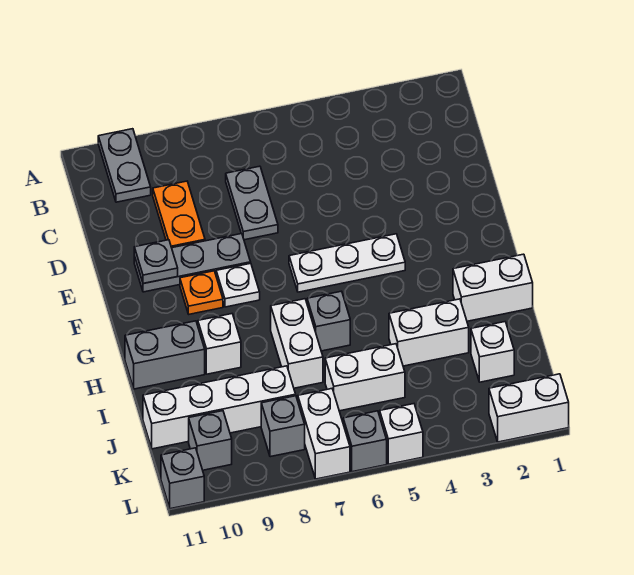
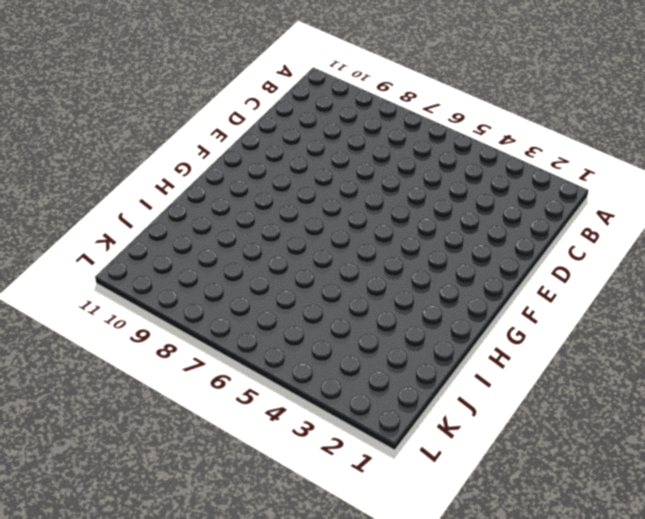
none -> grey 1x2 plate [98,129,151,202]
none -> grey 1x2 plate [226,166,278,240]
none -> orange 1x2 plate [153,181,205,248]

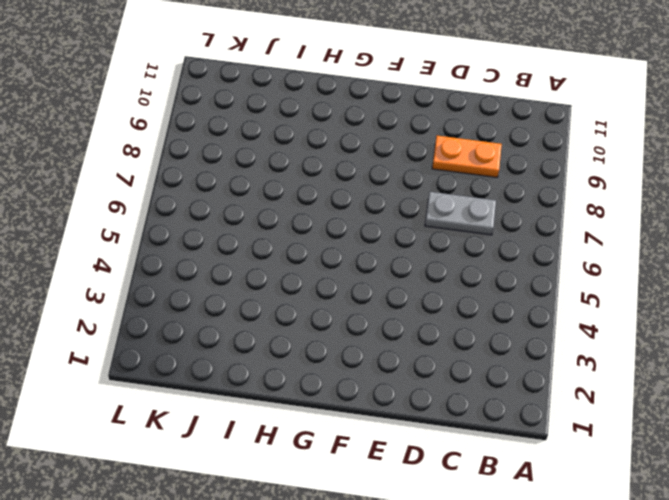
none -> grey 1x2 plate [98,129,151,202]
none -> grey 1x3 plate [134,233,251,292]
none -> white 1x3 plate [289,234,405,292]

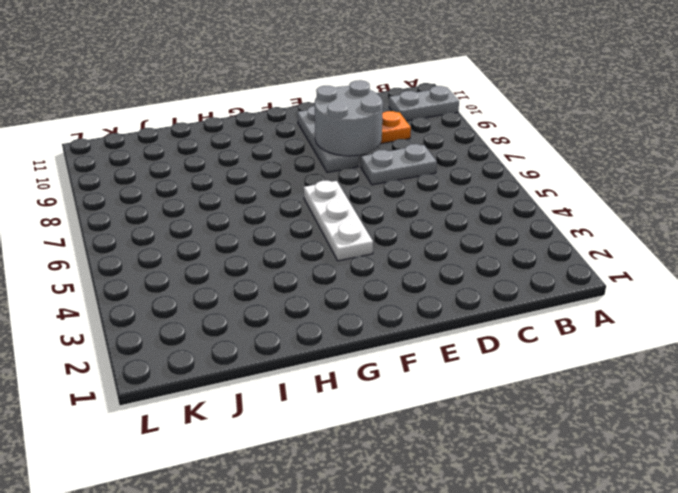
grey 2x2 round brick [315,80,383,156] -> none
none -> white 1x1 plate [216,263,260,307]
none -> orange 1x1 plate [180,271,223,314]
none -> white 1x2 brick [453,254,533,321]

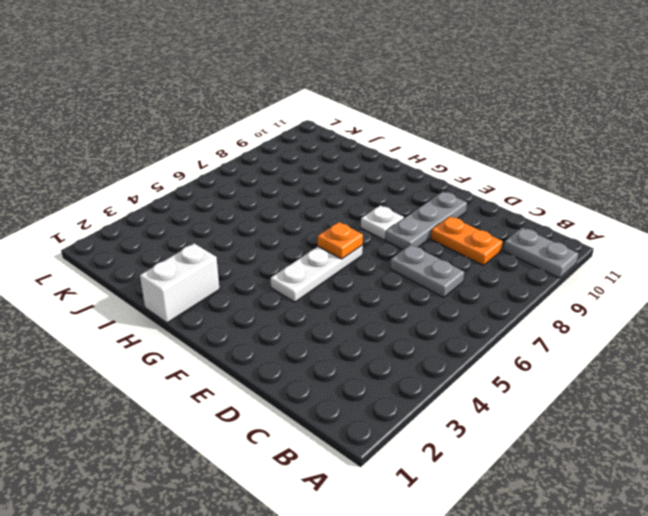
orange 1x1 plate [318,222,363,259] -> orange 1x1 plate moved to [180,271,223,314]
none -> grey 1x1 brick [307,291,350,351]
none -> white 1x2 brick [271,299,323,388]
none -> white 1x1 brick [198,314,241,374]

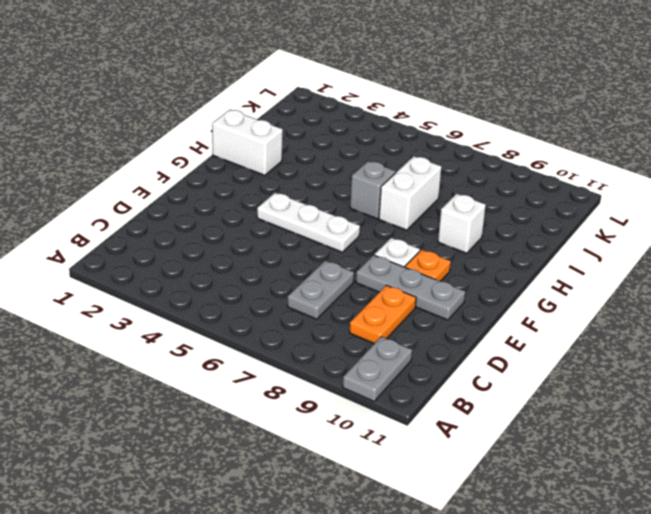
none -> grey 1x2 brick [125,321,205,389]
none -> white 1x2 brick [389,299,469,366]
none -> white 1x1 brick [471,322,514,382]

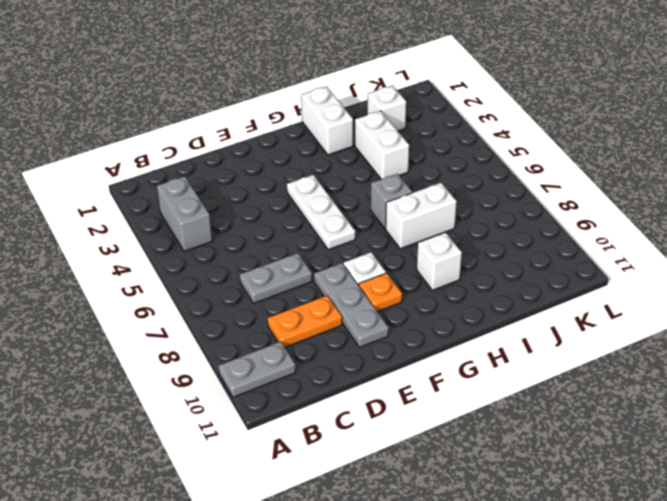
grey 1x2 brick [157,176,212,251] -> grey 1x2 brick moved to [125,321,205,389]
none -> white 1x2 brick [325,344,405,411]
none -> white 1x4 brick [143,366,296,449]
none -> white 1x2 brick [298,389,350,479]

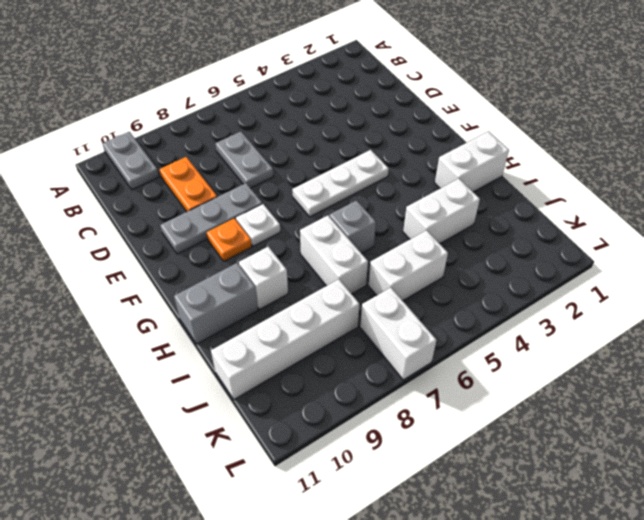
none -> white 1x1 brick [471,322,514,382]
none -> grey 1x1 brick [261,396,305,457]
none -> grey 1x1 brick [189,411,232,470]

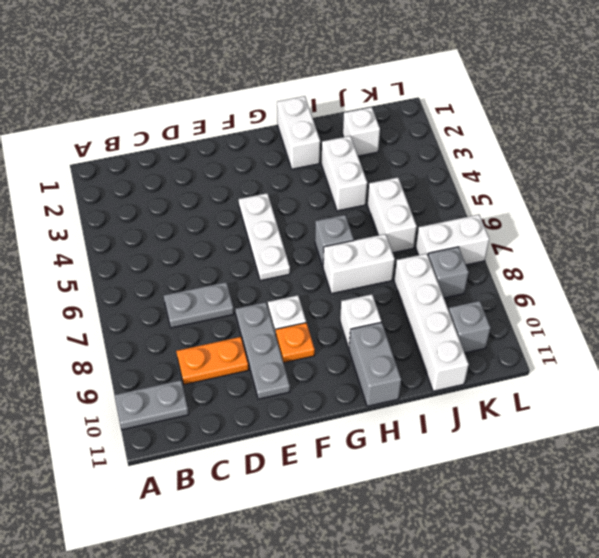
none -> white 1x2 brick [489,374,569,442]
none -> white 1x1 brick [380,404,423,464]
none -> grey 1x1 brick [343,411,387,472]

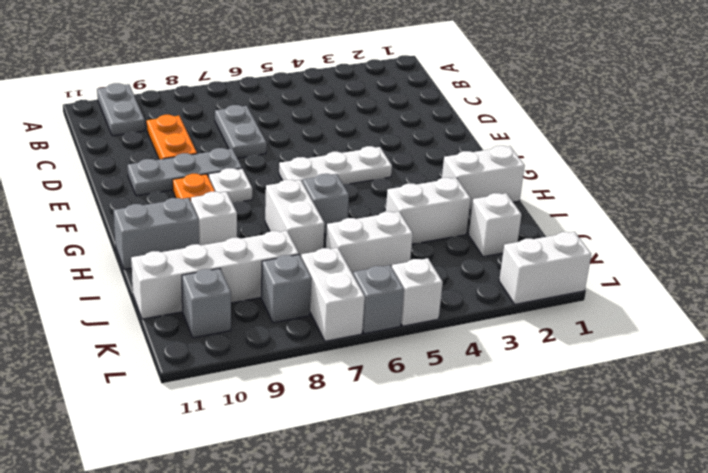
none -> grey 1x1 brick [161,448,204,509]
none -> grey 1x1 plate [134,240,178,283]

